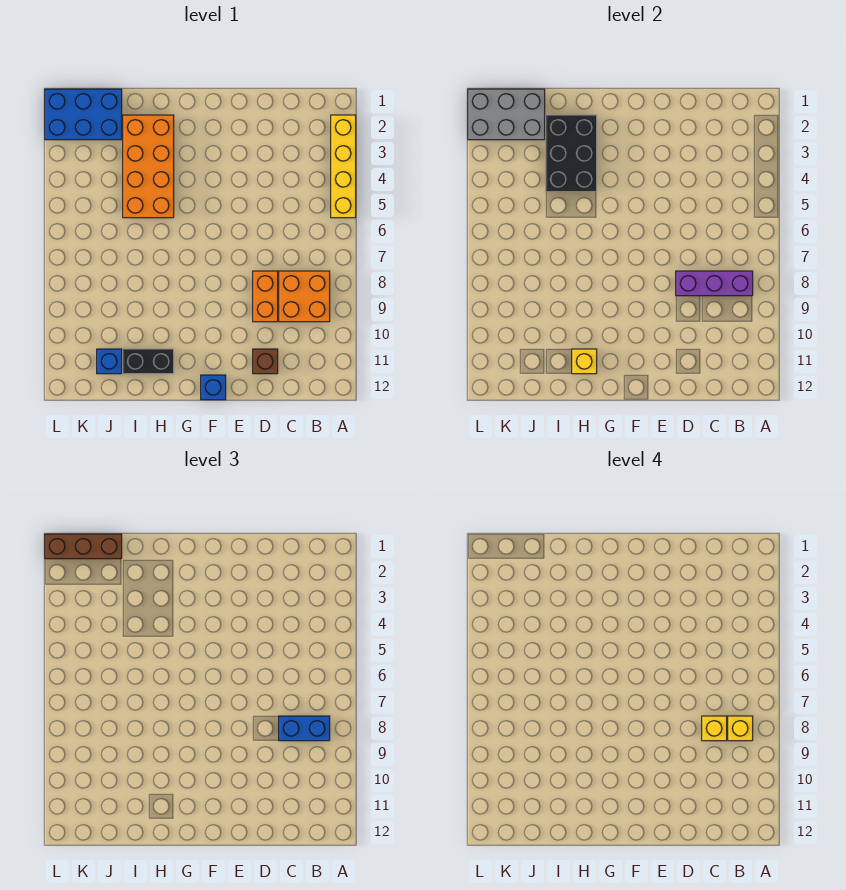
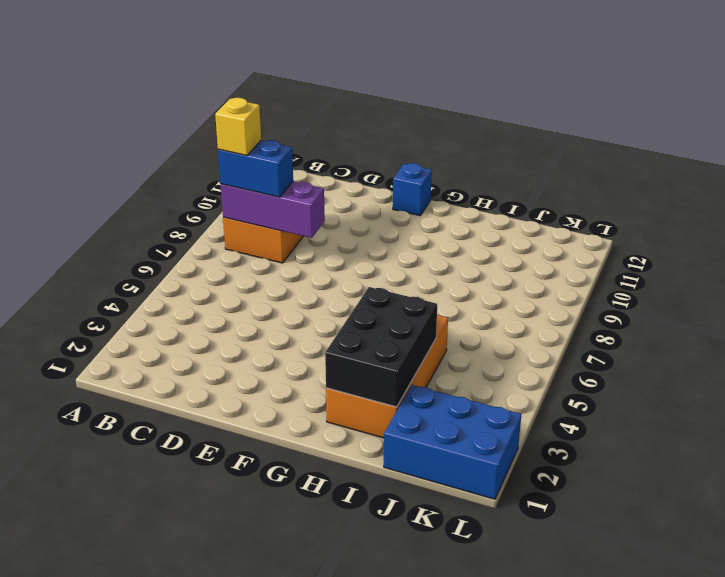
none -> yellow 1x4 brick [331,115,356,218]
none -> orange 1x2 brick [253,271,278,322]
none -> brown 1x1 brick [253,349,278,374]

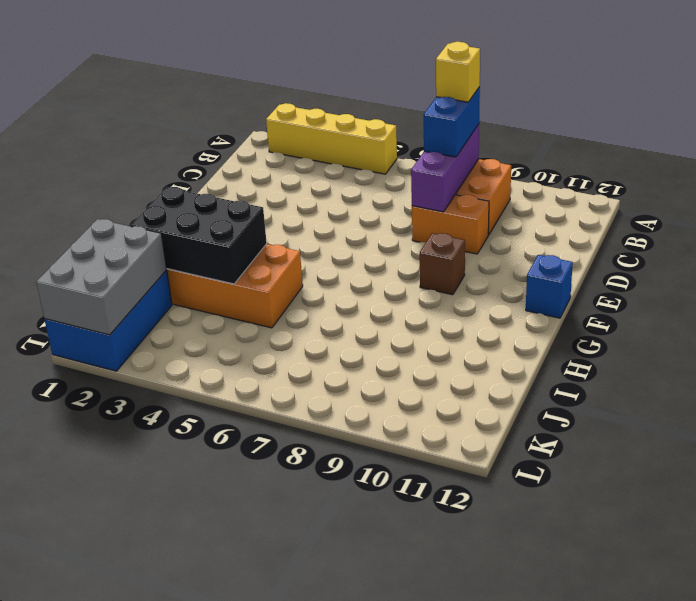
brown 1x1 brick [420,233,465,295] -> brown 1x1 brick moved to [253,349,278,374]
none -> black 1x2 brick [123,349,174,374]
none -> blue 1x1 brick [97,349,122,374]
none -> yellow 1x1 brick [572,349,597,374]

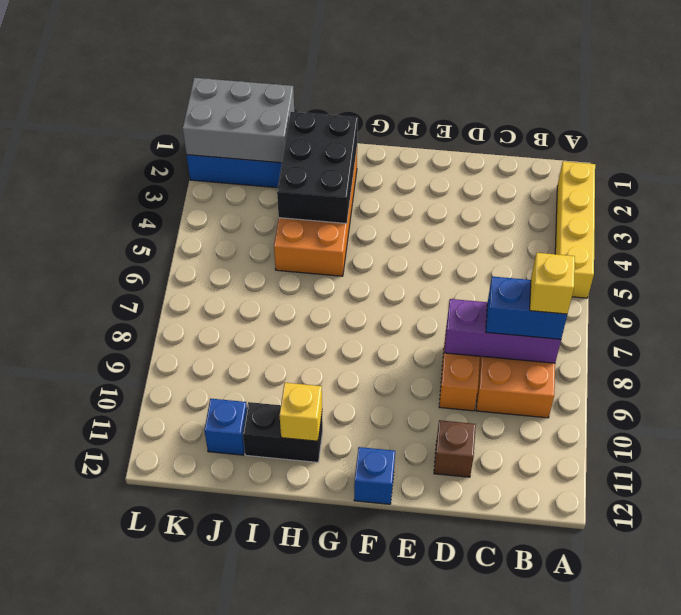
none -> brown 1x3 brick [45,534,122,559]
none -> yellow 1x1 brick [702,716,727,741]

